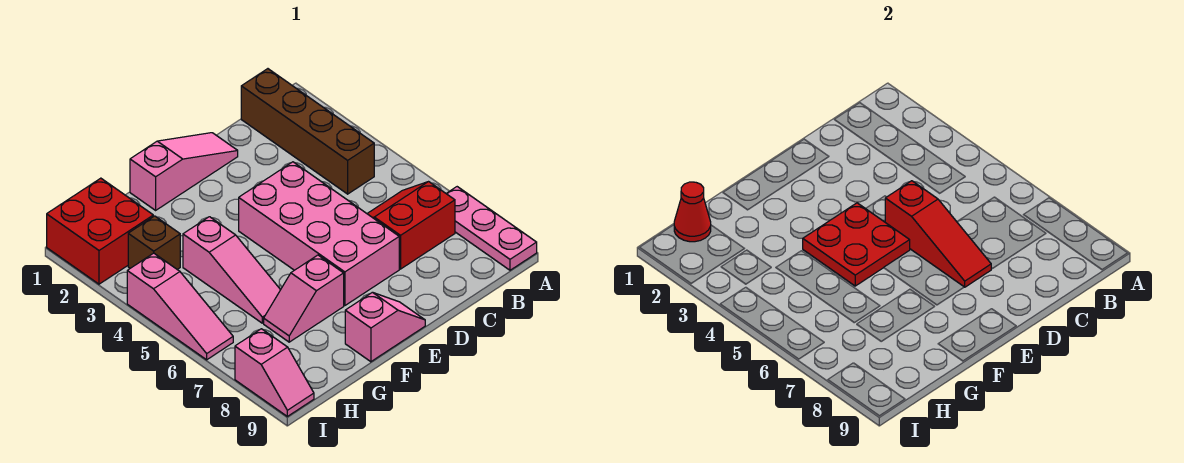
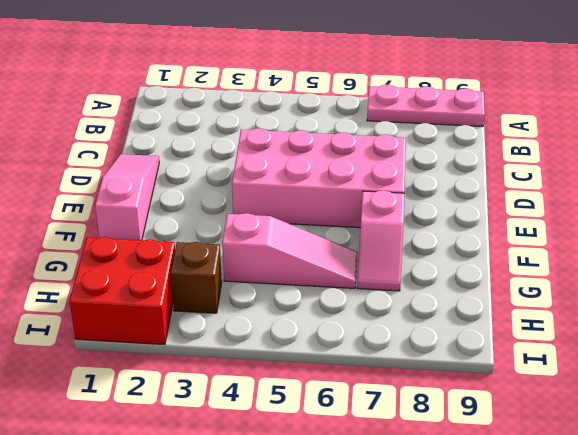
none -> brown 1x4 brick [241,69,374,194]
none -> red 2x2 slope [367,182,455,269]
none -> pink 1x2 slope [345,292,425,362]

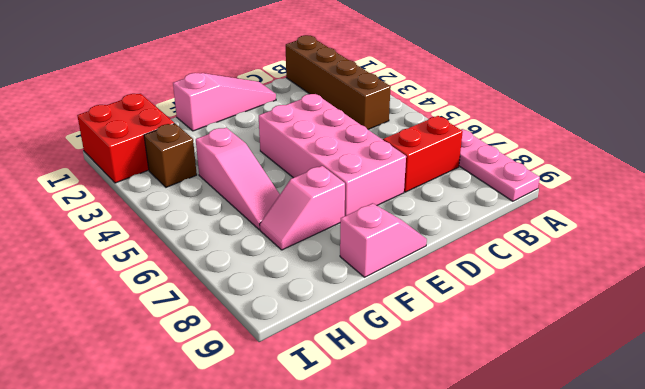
none -> pink 1x3 slope [127,253,233,360]
none -> pink 1x2 slope [235,329,314,416]
none -> red 1x3 slope [885,181,991,287]

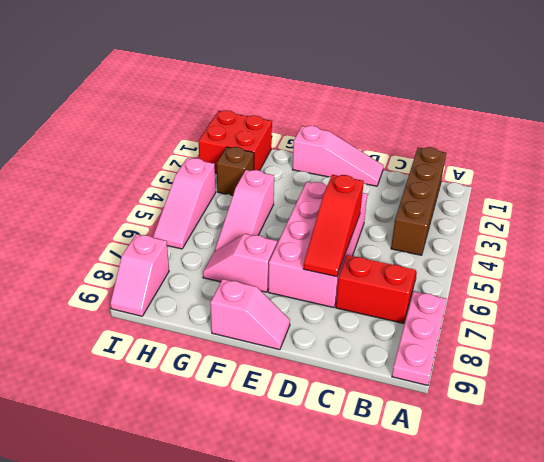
none -> red 2x2 plate [803,203,910,286]
none -> red 1x1 cone [674,182,711,242]

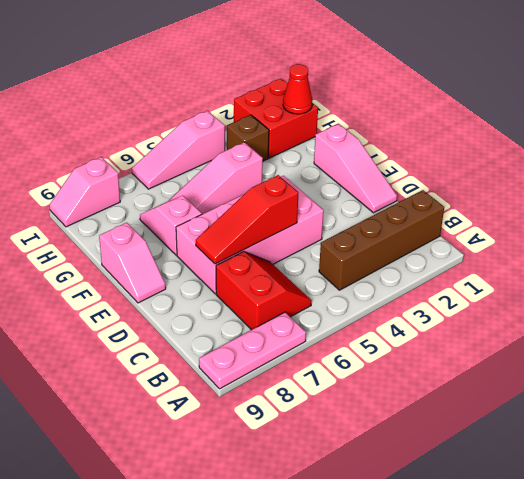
none -> red 2x2 plate [803,203,910,286]

